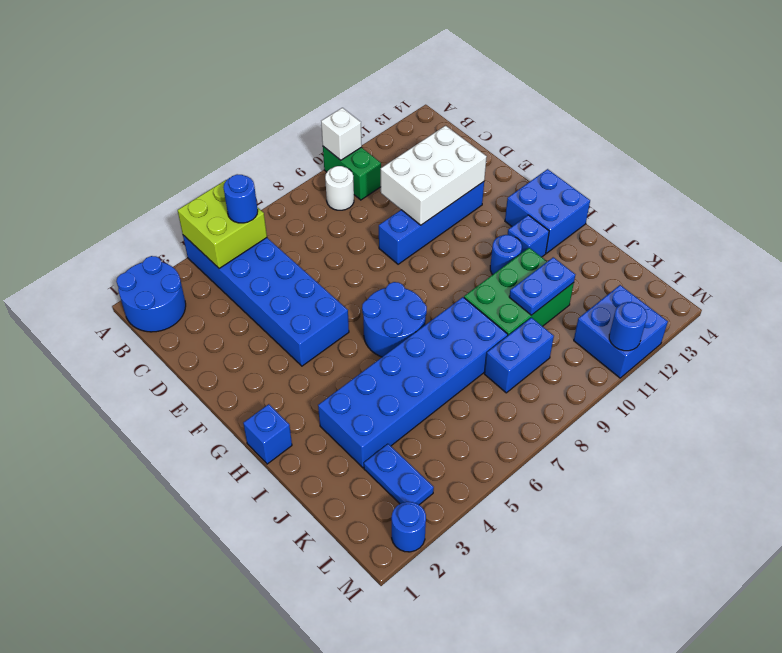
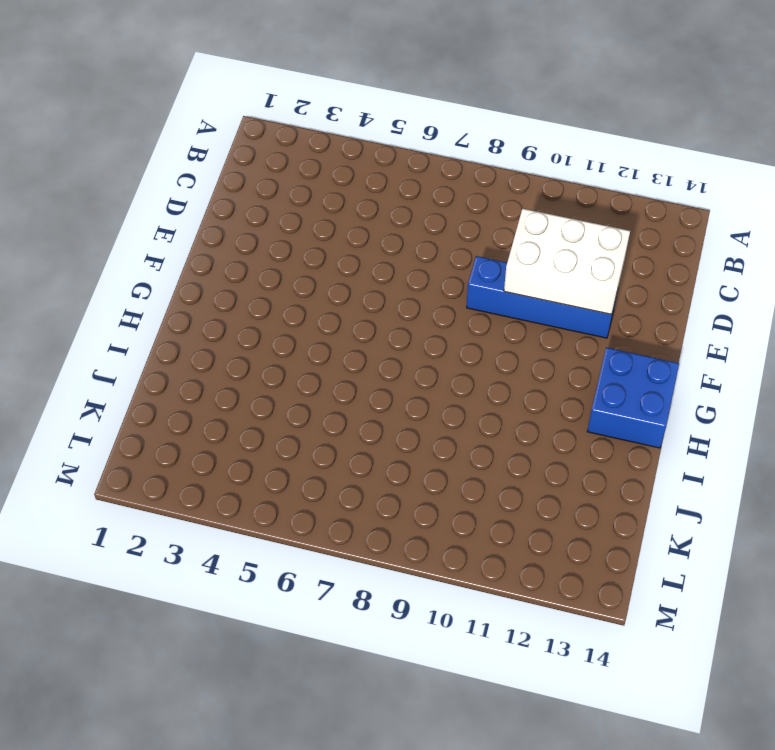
none -> blue 2x2 round brick [116,256,186,332]
none -> blue 2x6 brick [183,235,349,366]
none -> green 1x2 brick [323,147,381,200]

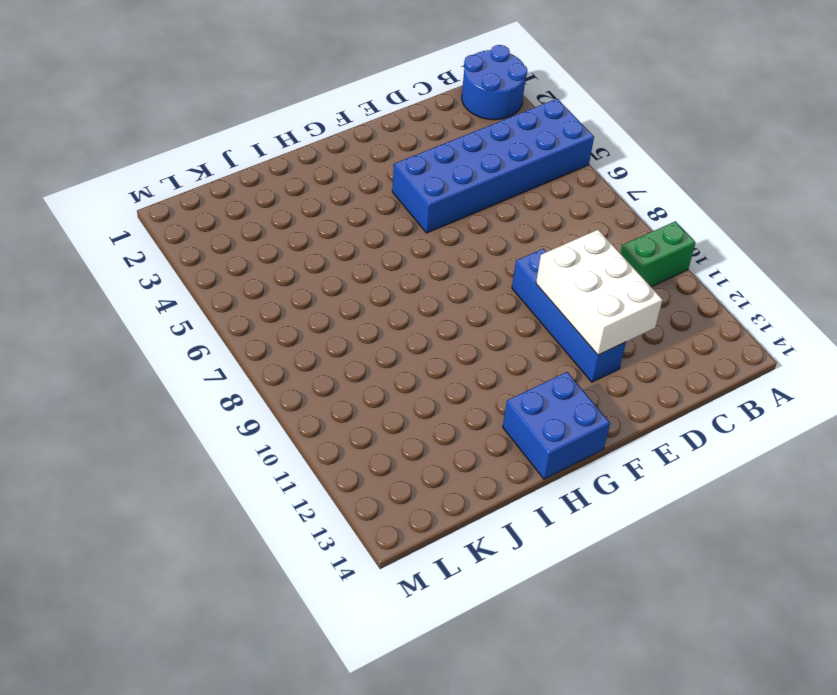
none -> white 1x1 round brick [325,166,354,210]
none -> blue 2x2 round brick [362,282,427,357]
none -> blue 1x1 brick [243,404,292,464]

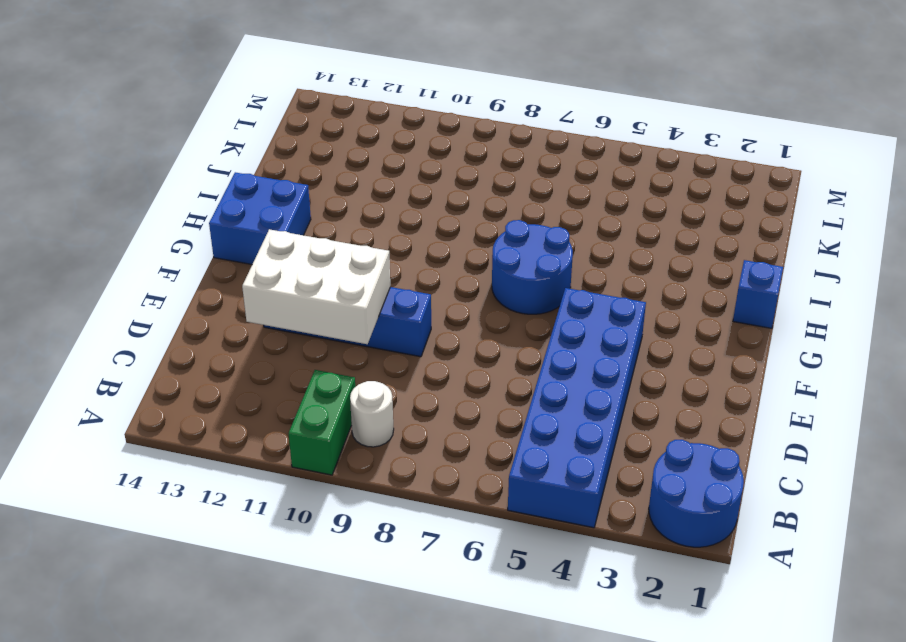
none -> blue 1x1 round brick [490,235,522,275]
none -> blue 1x1 brick [507,215,549,257]
none -> blue 2x6 brick [318,297,508,468]

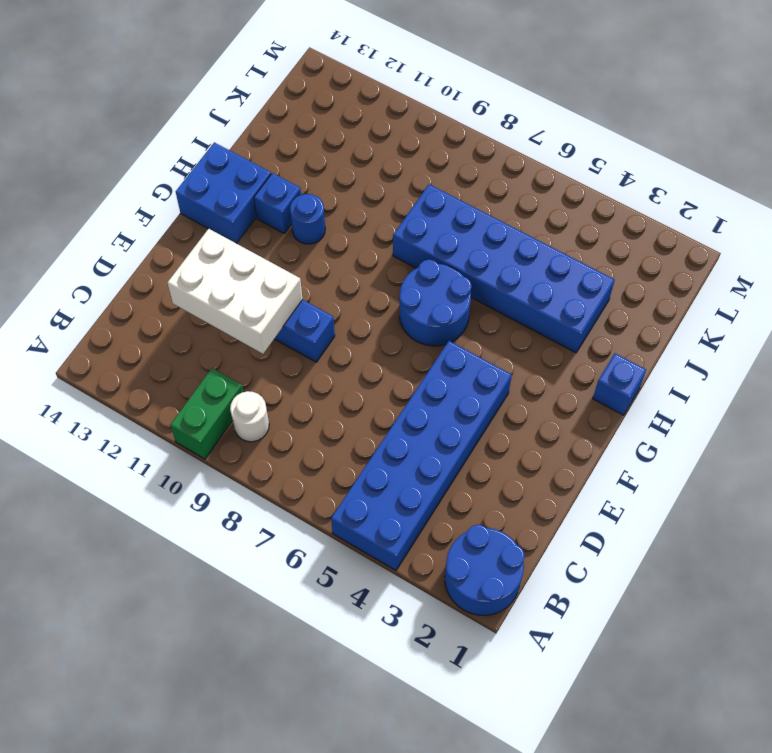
none -> green 2x3 brick [464,248,574,336]
none -> blue 1x2 plate [364,444,434,505]
none -> blue 1x2 brick [484,318,554,393]

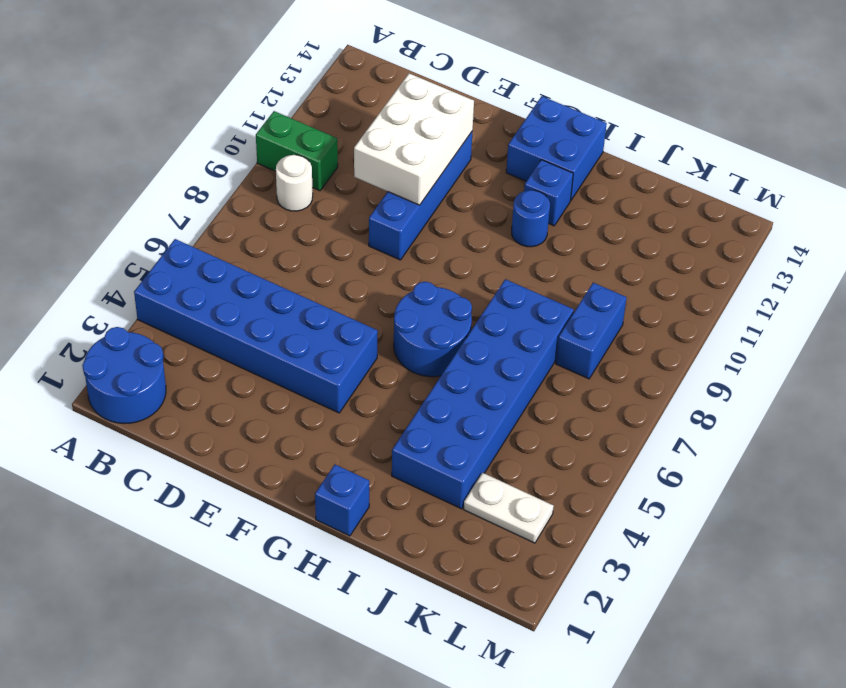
white 1x2 plate [464,473,554,543] -> blue 1x2 plate [364,444,434,505]
none -> green 2x3 brick [464,248,574,336]
none -> blue 2x2 brick [574,285,668,378]
none -> blue 1x1 round brick [392,502,426,552]

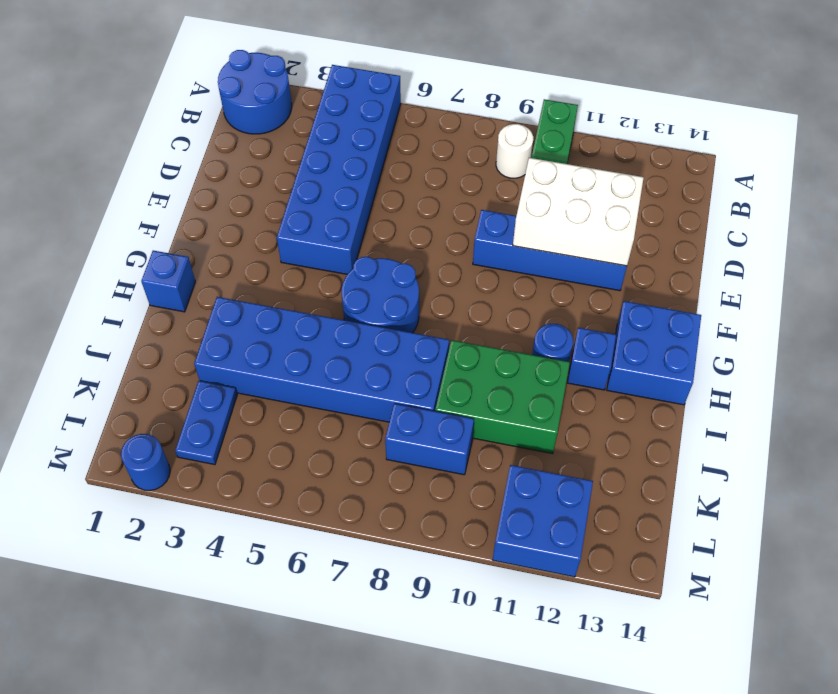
none -> lime 2x2 brick [178,180,267,269]
none -> white 1x1 brick [321,108,362,160]
none -> blue 1x2 plate [509,257,575,315]

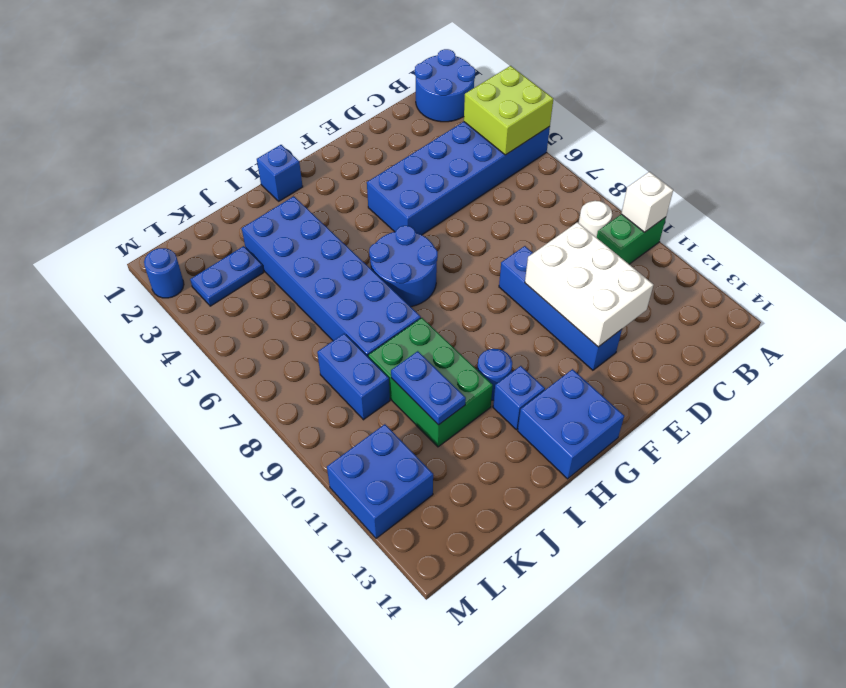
none -> blue 1x1 round brick [609,302,647,351]
none -> blue 1x1 round brick [223,174,258,223]

